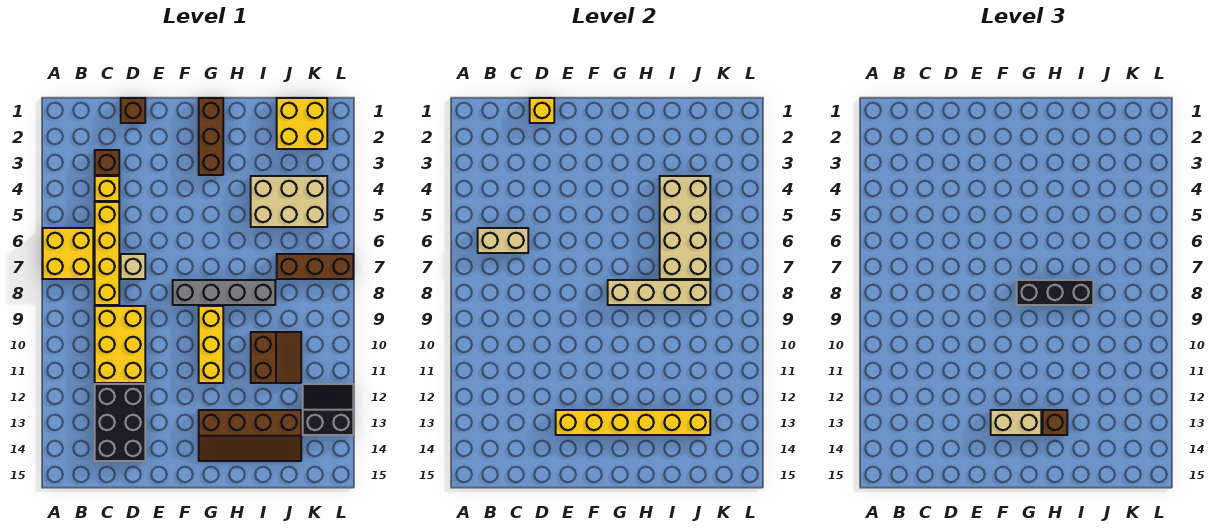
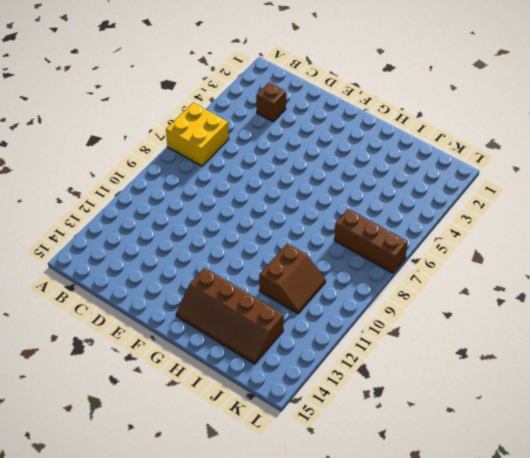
none -> yellow 1x1 brick [95,176,119,201]
none -> yellow 1x4 brick [95,202,119,305]
none -> yellow 2x3 brick [95,306,145,383]

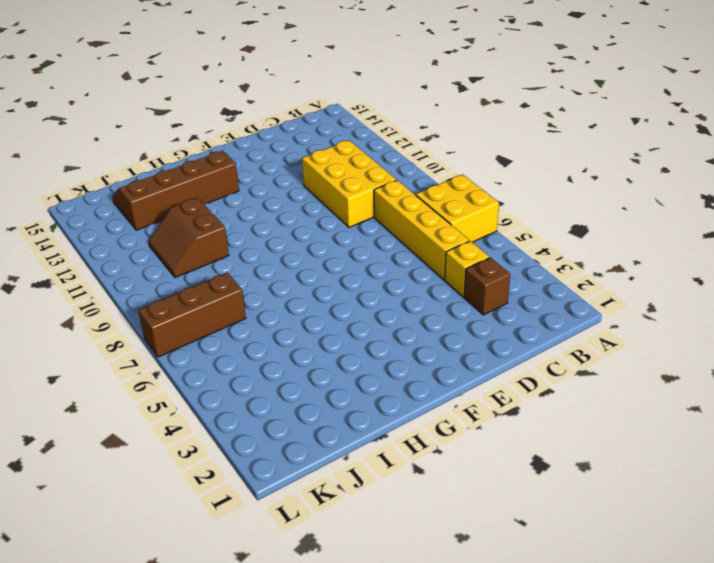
none -> black 2x3 brick [95,384,145,461]
none -> brown 1x1 brick [121,98,145,123]
none -> tan 1x1 brick [121,254,145,279]

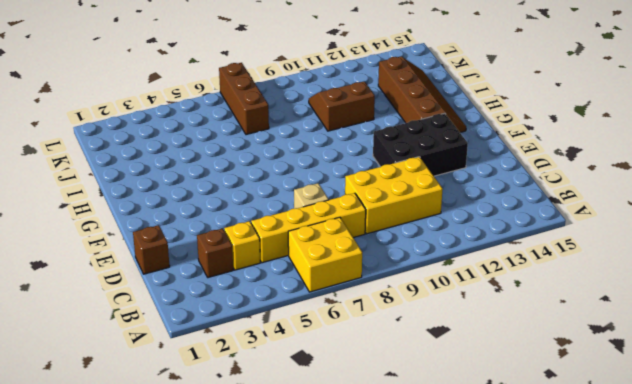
black 2x3 brick [373,113,468,176] -> black 2x3 brick moved to [95,384,145,461]
none -> grey 1x4 brick [173,280,275,305]
none -> brown 1x3 brick [199,98,223,175]
none -> yellow 1x3 brick [199,306,223,383]

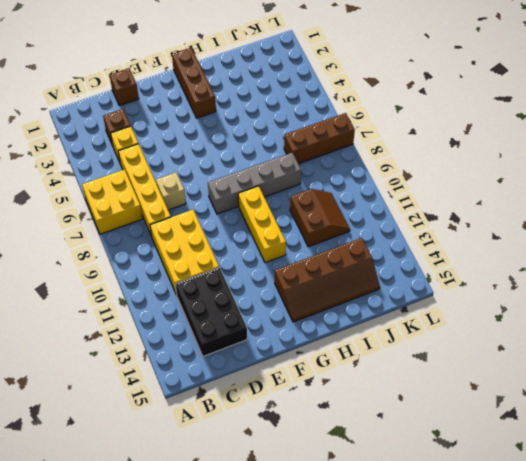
none -> tan 2x3 brick [251,176,327,227]
none -> yellow 2x2 brick [277,98,327,149]
none -> black 2x2 slope [303,384,353,435]

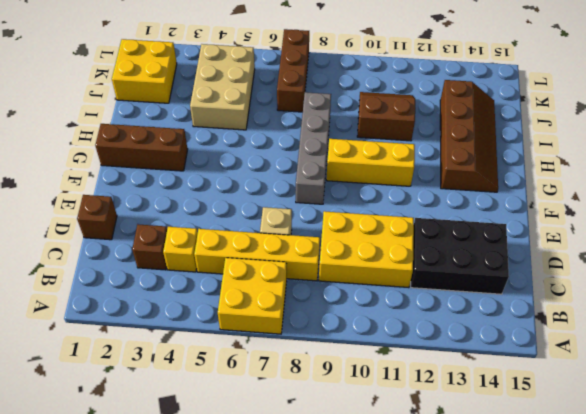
none -> black 2x2 slope [303,384,353,435]
none -> tan 1x2 brick [478,228,528,253]
none -> yellow 1x1 brick [530,98,554,123]

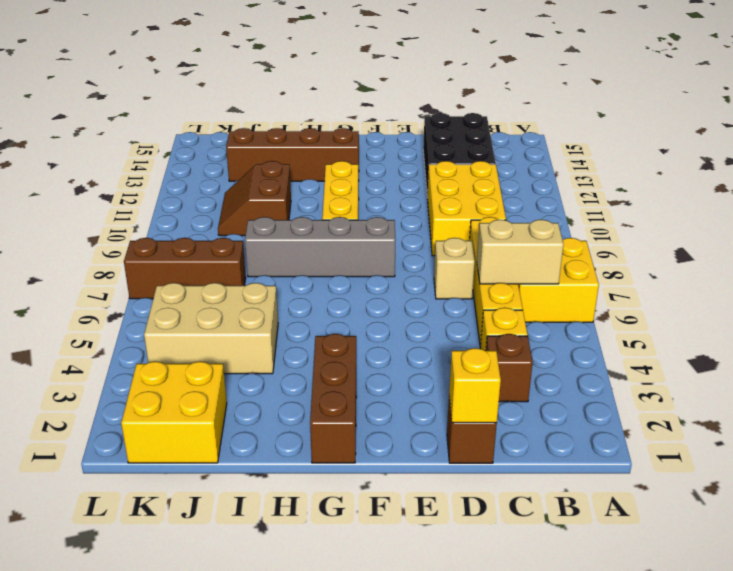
none -> black 2x2 slope [303,384,353,435]
none -> yellow 1x6 brick [556,410,710,435]
none -> tan 1x4 brick [608,280,710,305]

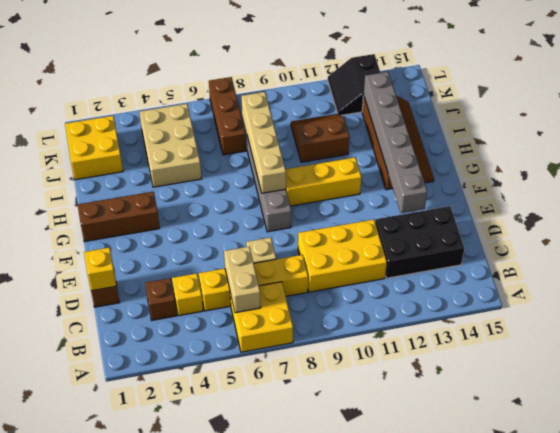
grey 1x6 brick [364,72,427,213] -> yellow 1x6 brick [556,410,710,435]
none -> tan 2x4 brick [660,176,710,279]
none -> tan 1x2 brick [991,410,1041,435]
none -> black 1x3 brick [1017,280,1093,305]

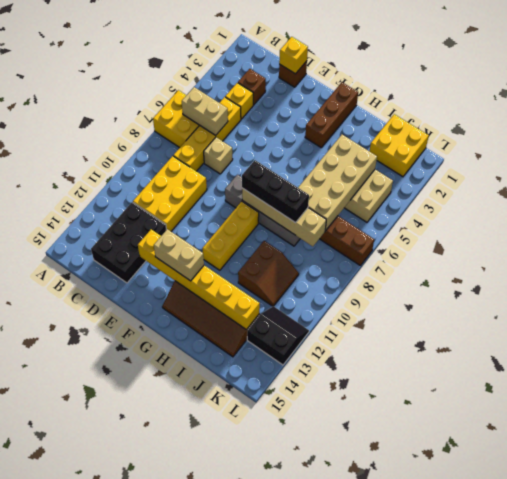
none -> brown 1x1 brick [1043,410,1067,435]

